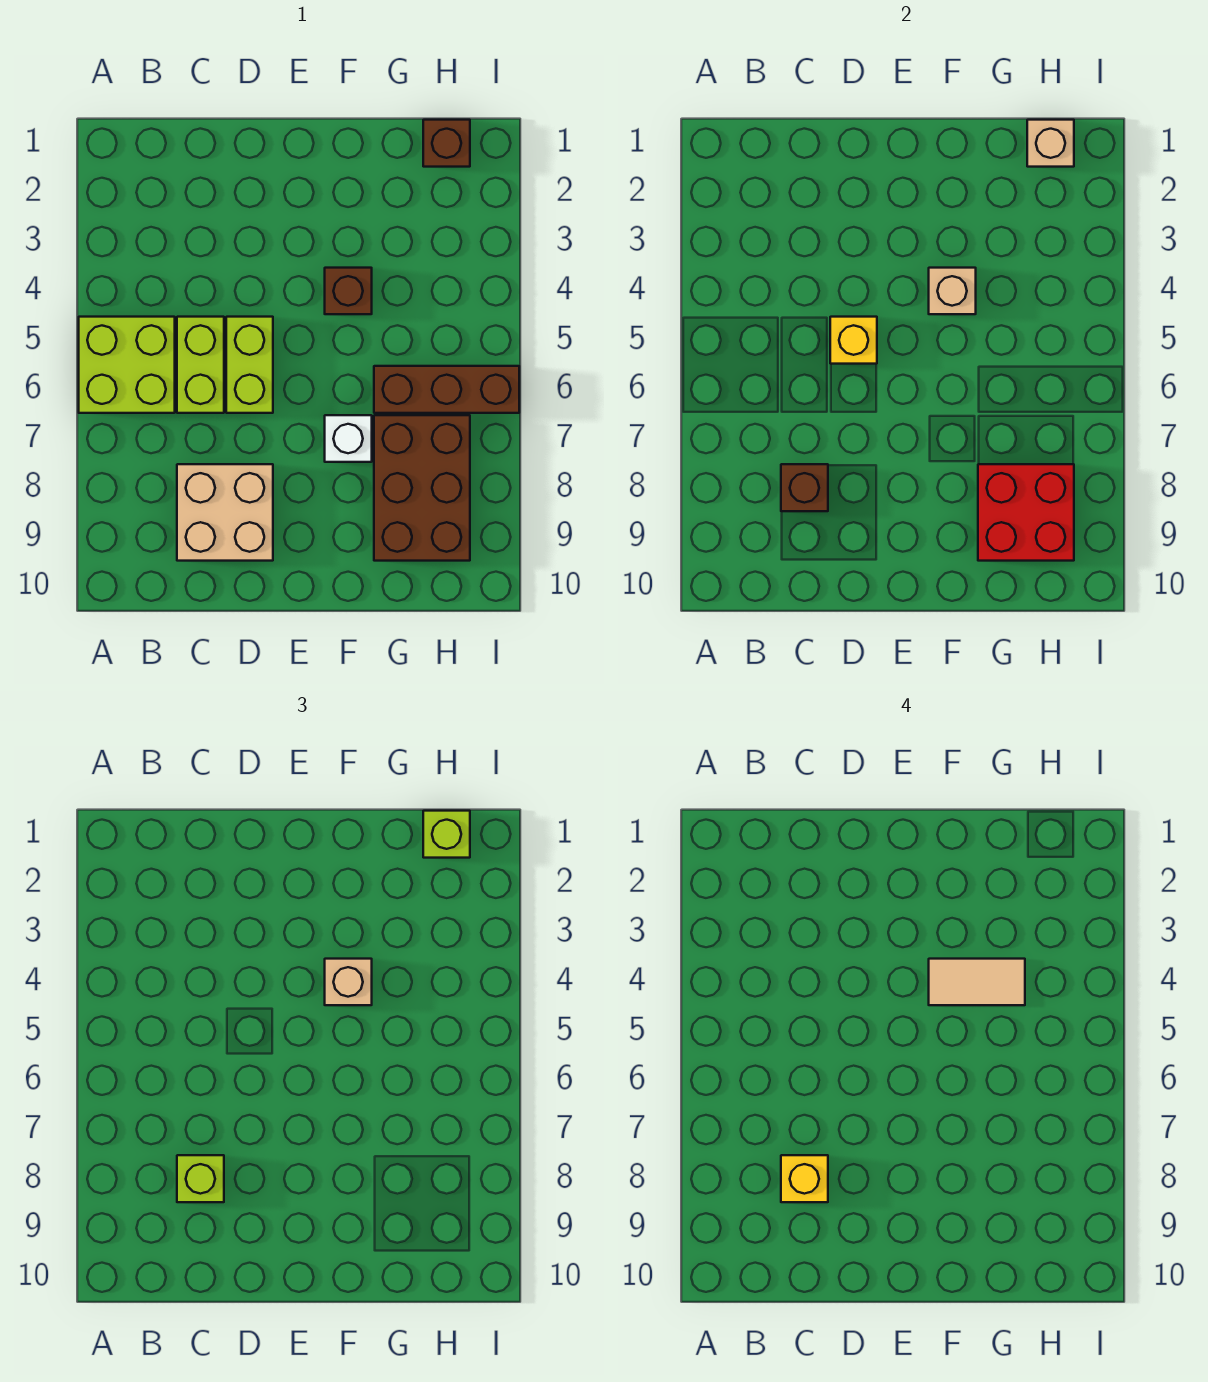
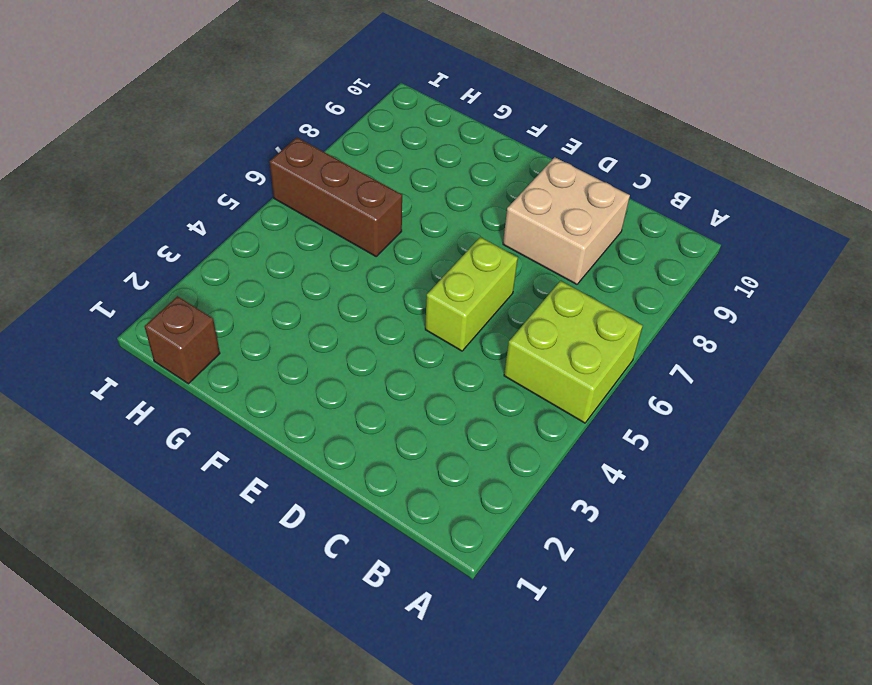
none -> lime 1x2 brick [177,317,224,413]
none -> brown 1x1 brick [325,268,372,314]
none -> white 1x1 brick [325,415,372,462]

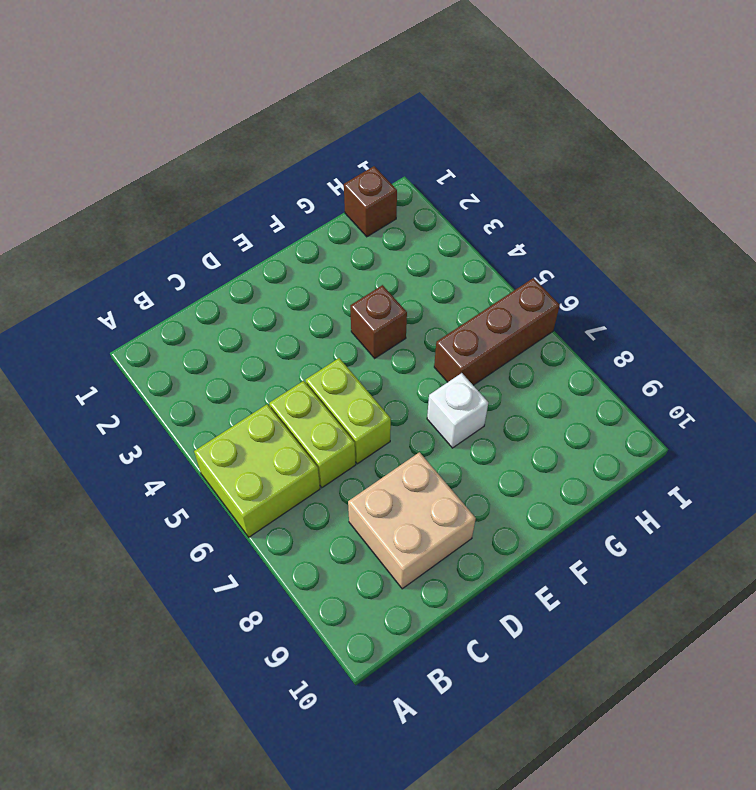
none -> brown 2x3 brick [374,415,470,561]
none -> brown 1x1 brick [781,464,828,511]
none -> yellow 1x1 brick [830,317,877,364]

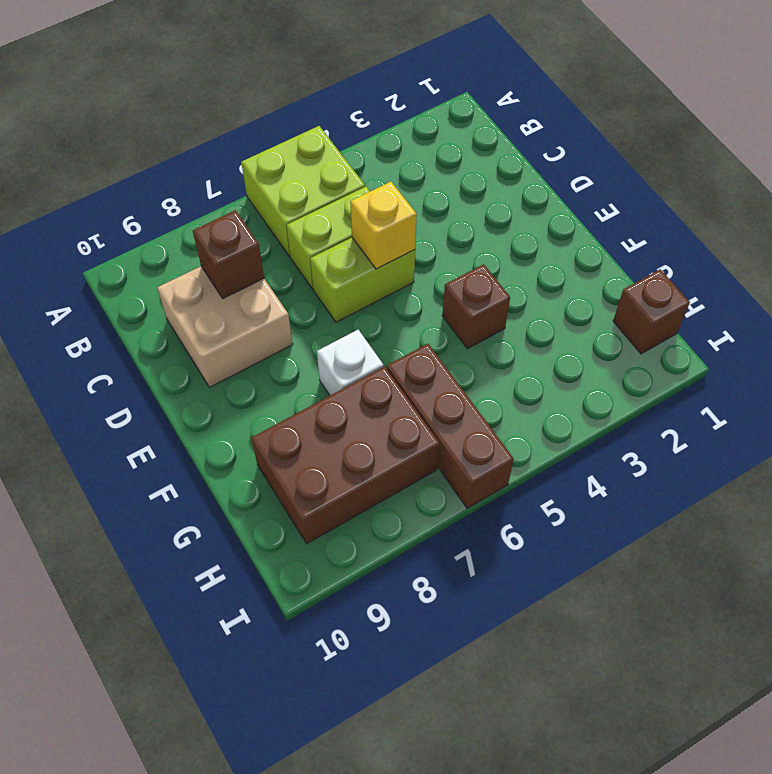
none -> tan 1x1 brick [929,268,976,314]
none -> red 2x2 brick [978,464,1074,561]
none -> tan 1x1 brick [1027,120,1074,167]

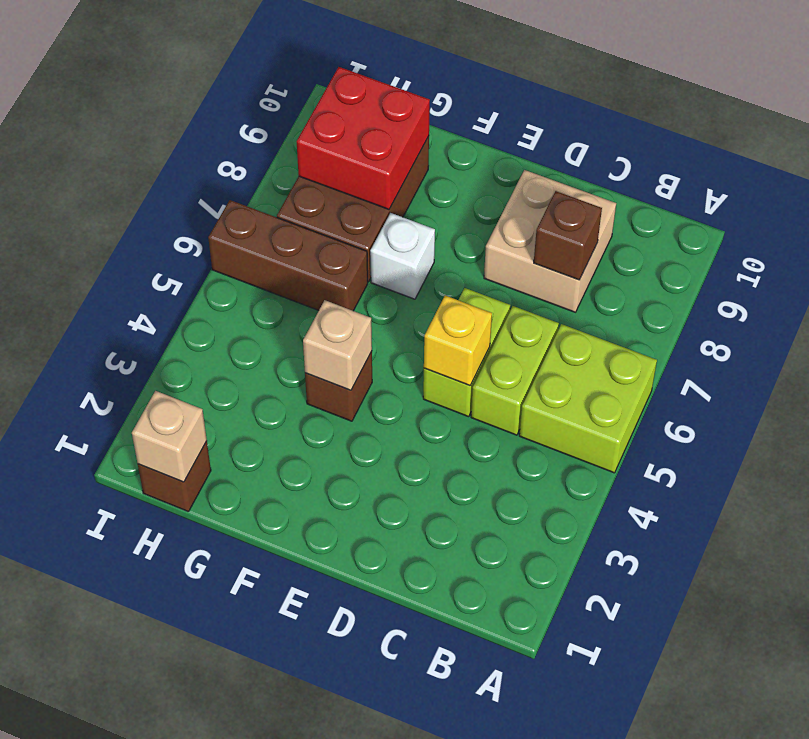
none -> lime 1x1 brick [177,1155,224,1202]
none -> tan 1x1 brick [325,959,372,1005]
none -> lime 1x1 brick [423,811,470,858]

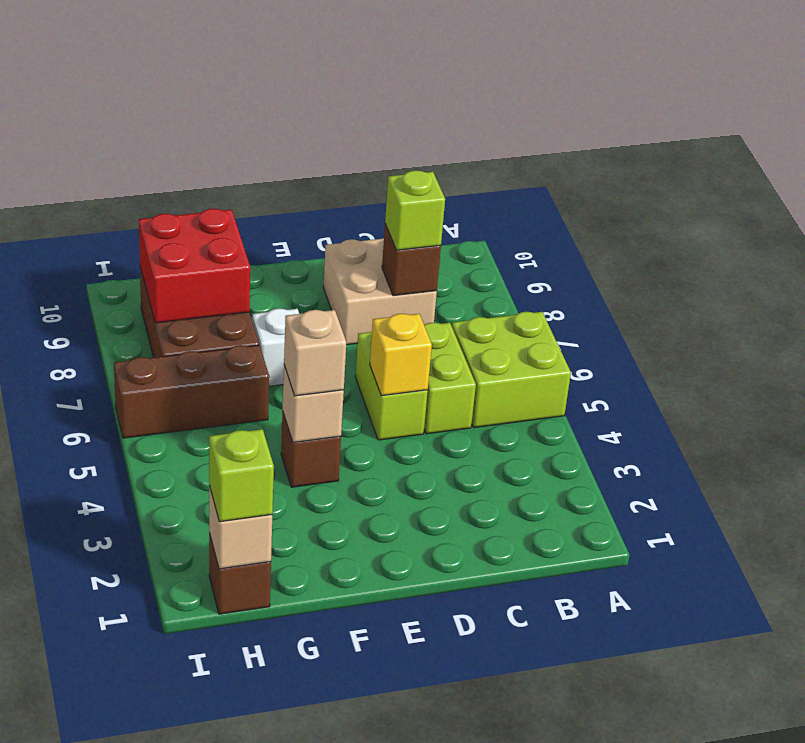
none -> yellow 1x1 brick [781,1155,828,1202]
none -> tan 1x2 tile [929,959,1025,1005]

